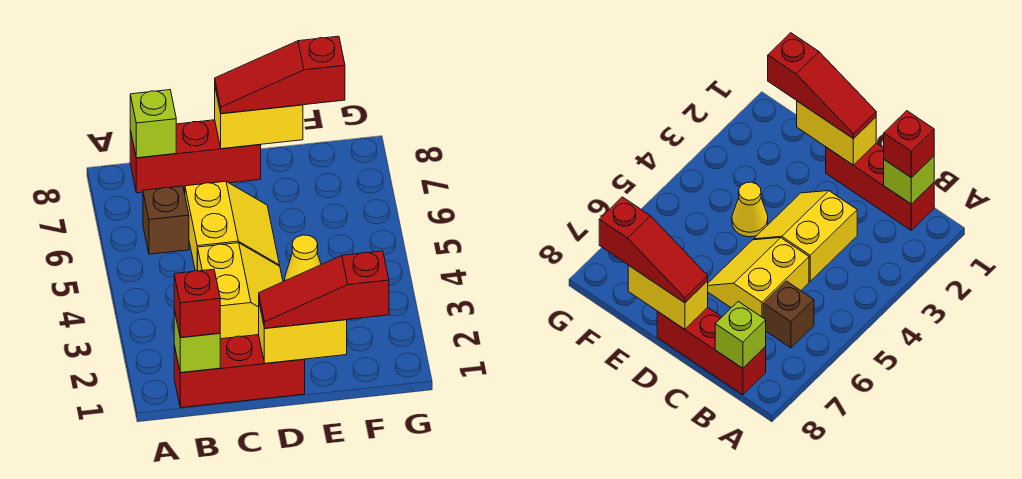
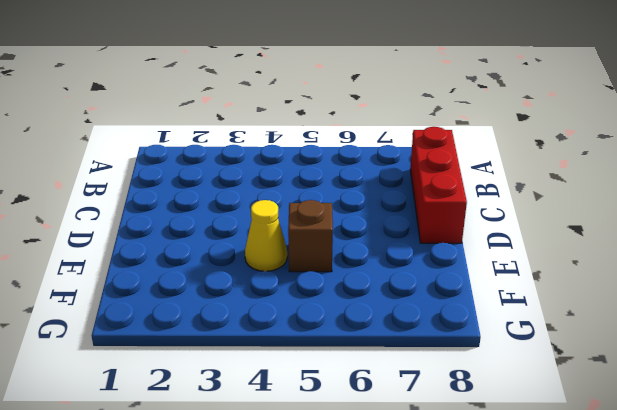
brown 1x1 brick [288,200,333,272] -> brown 1x1 brick moved to [143,186,189,254]
none -> red 1x3 brick [174,335,305,408]
none -> yellow 2x2 slope [197,243,283,339]
none -> yellow 2x2 slope [185,181,280,271]

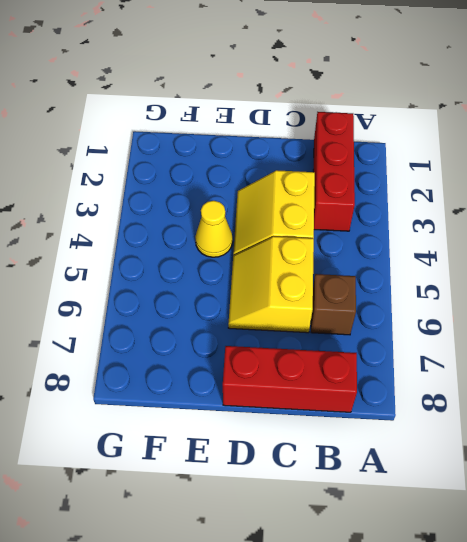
red 1x3 brick [313,112,355,231] -> red 1x3 brick turned to [174,335,305,408]
none -> lime 1x1 brick [174,310,220,373]
none -> lime 1x1 brick [130,90,176,158]
none -> yellow 1x2 brick [259,304,347,363]

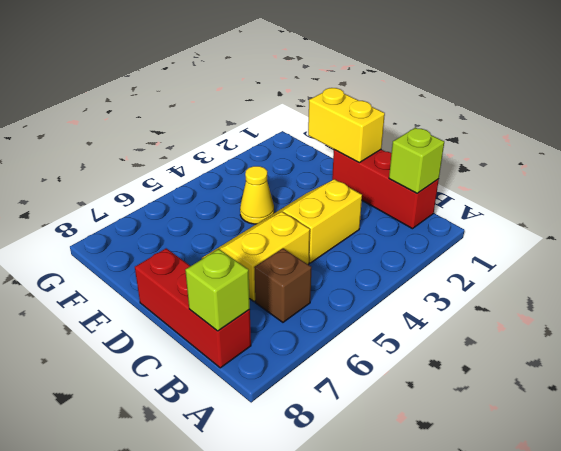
none -> yellow 1x2 brick [215,89,303,149]
none -> red 1x1 brick [174,269,220,338]
none -> red 1x3 slope [259,251,389,328]

